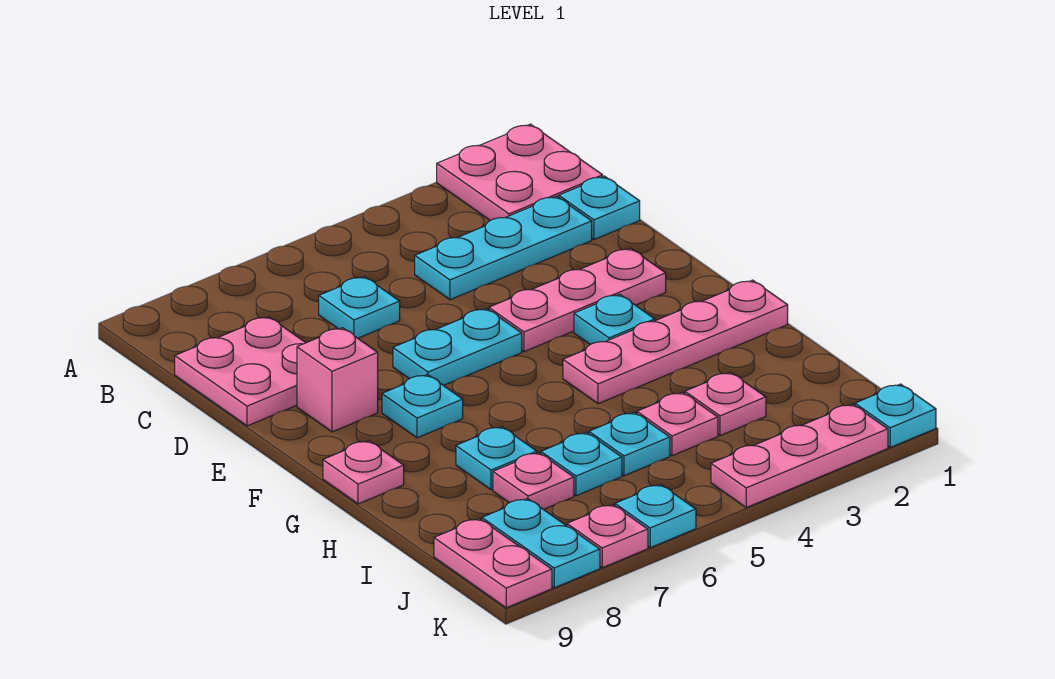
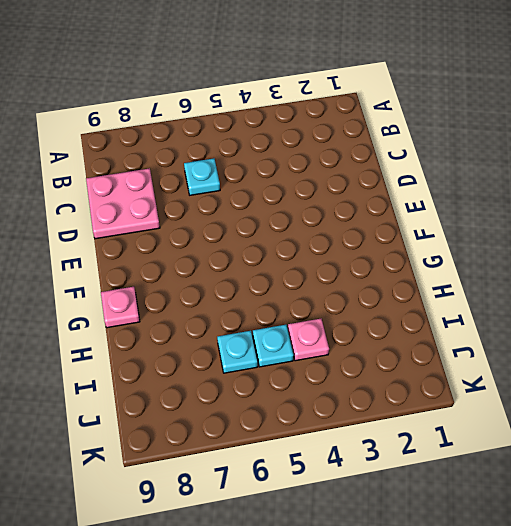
none -> pink 2x2 plate [437,124,603,221]
none -> cyan 1x1 plate [559,176,640,240]
none -> cyan 1x3 plate [415,196,592,300]

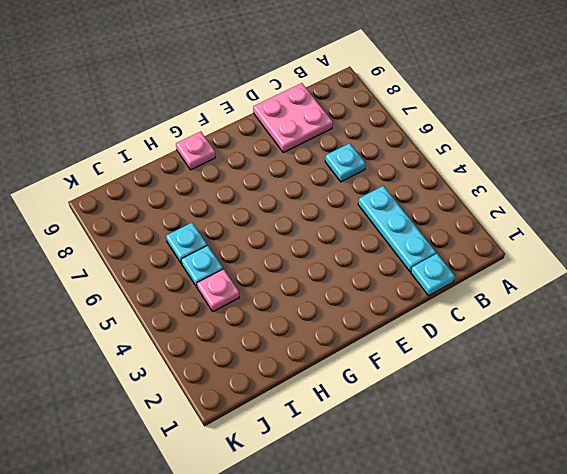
none -> pink 2x2 plate [437,124,603,221]
none -> pink 1x3 plate [489,248,666,352]
none -> cyan 1x2 plate [393,308,522,386]

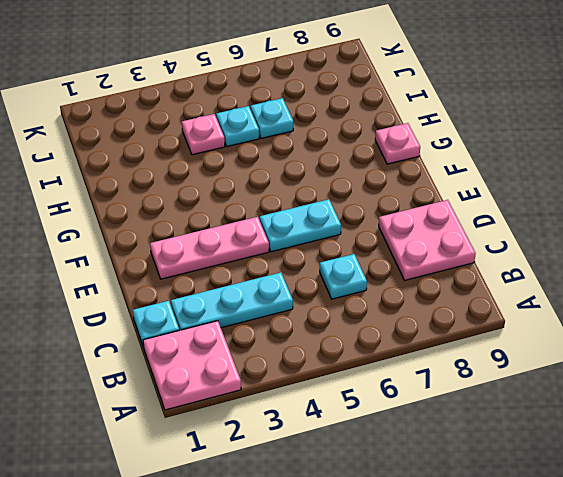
none -> pink 1x1 brick [297,328,378,432]
none -> cyan 1x1 plate [574,294,655,345]
none -> cyan 1x1 plate [382,375,463,438]

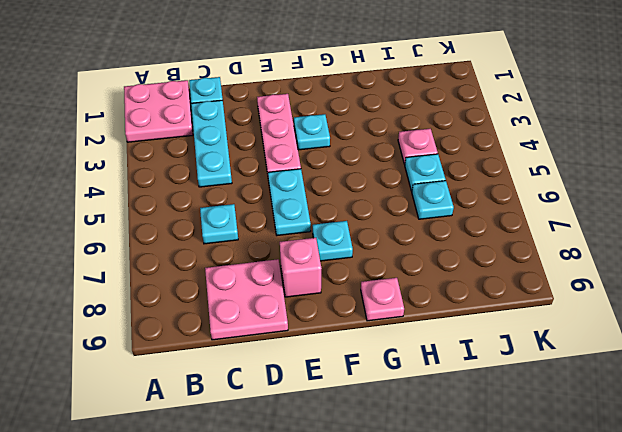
none -> pink 1x4 plate [563,280,788,404]
none -> cyan 1x1 plate [456,427,537,490]
none -> pink 1x1 plate [685,372,766,436]

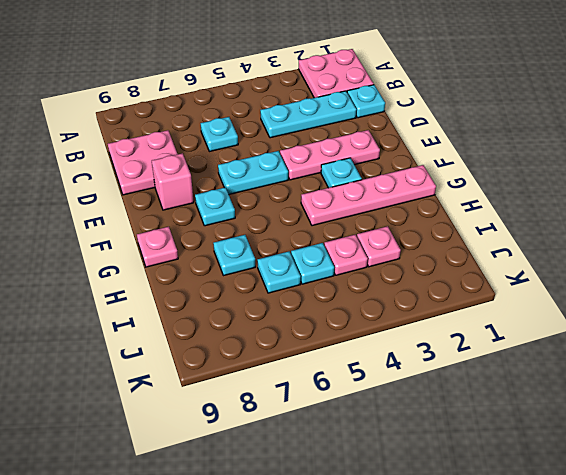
none -> pink 1x1 plate [493,453,574,510]
none -> cyan 1x2 plate [482,499,600,588]
none -> pink 1x2 plate [434,519,552,608]

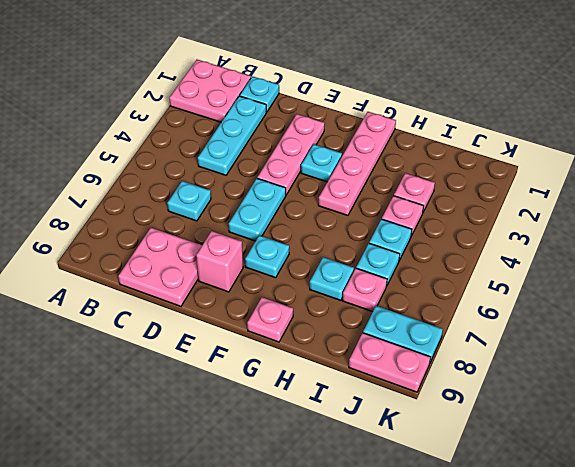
none -> cyan 1x1 plate [855,384,936,447]
none -> pink 1x3 plate [711,404,888,508]
none -> cyan 1x1 plate [615,484,696,548]

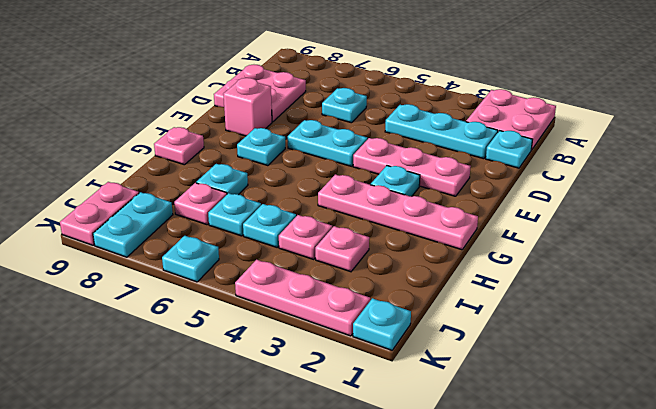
none -> pink 1x1 plate [567,504,648,568]

